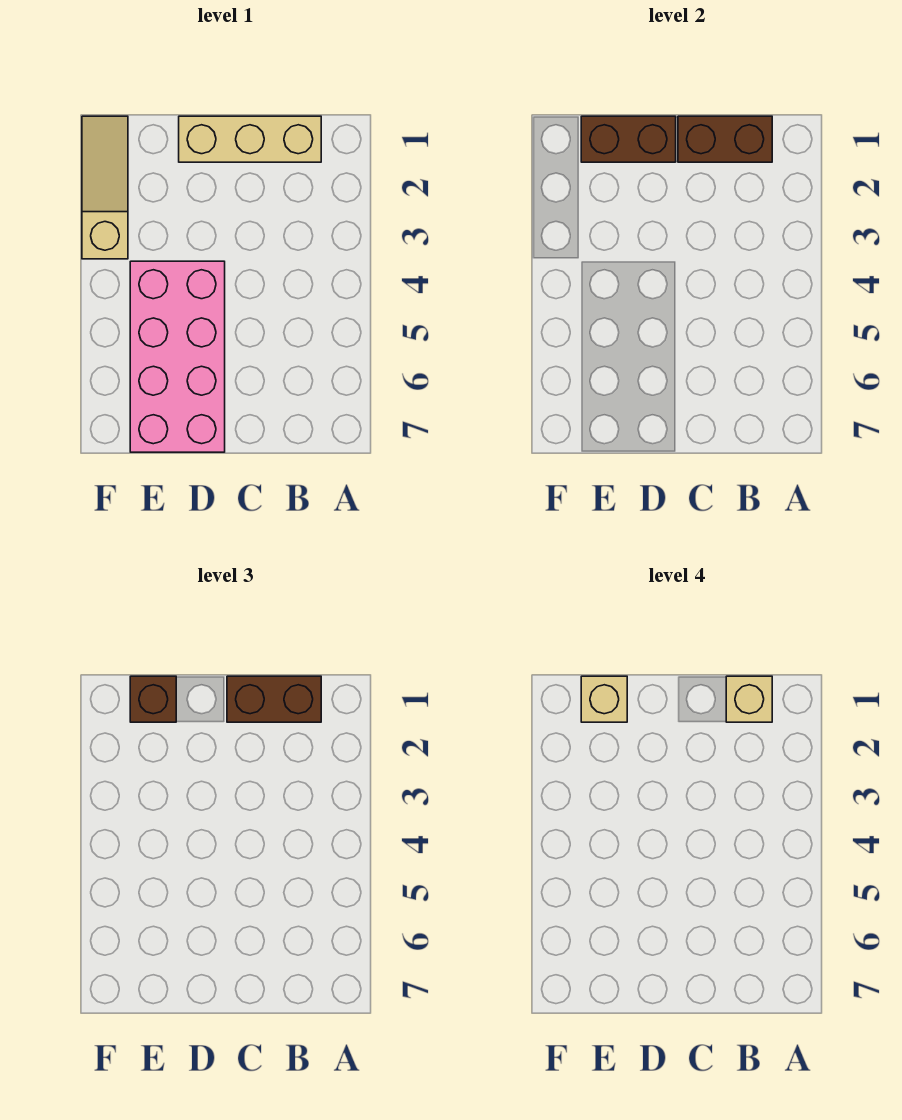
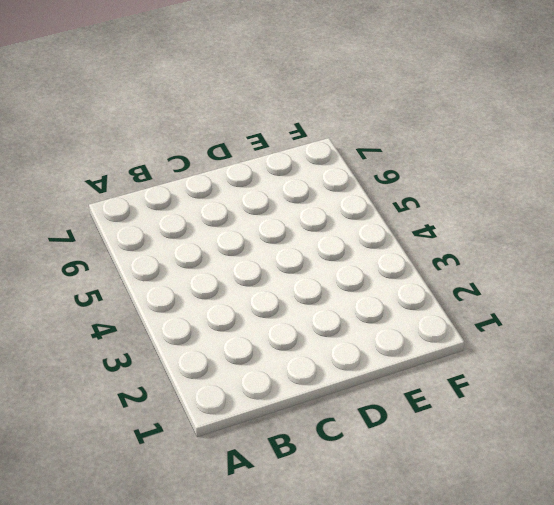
none -> tan 1x3 brick [179,116,321,162]
none -> pink 2x4 brick [130,261,225,452]

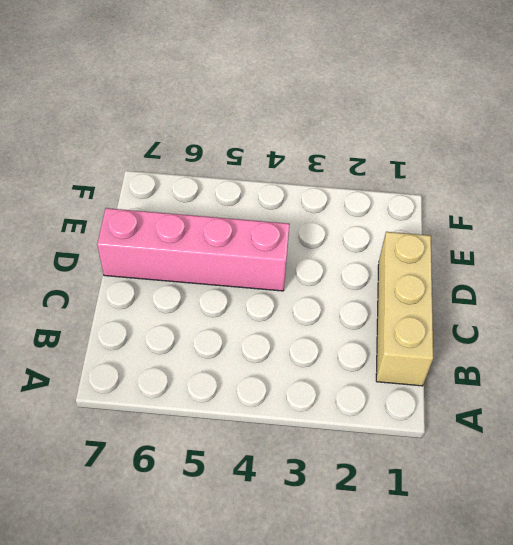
pink 1x4 brick [97,208,289,291] -> pink 2x4 brick [130,261,225,452]
none -> tan 1x3 slope [82,116,128,259]
none -> brown 1x2 brick [678,116,772,162]

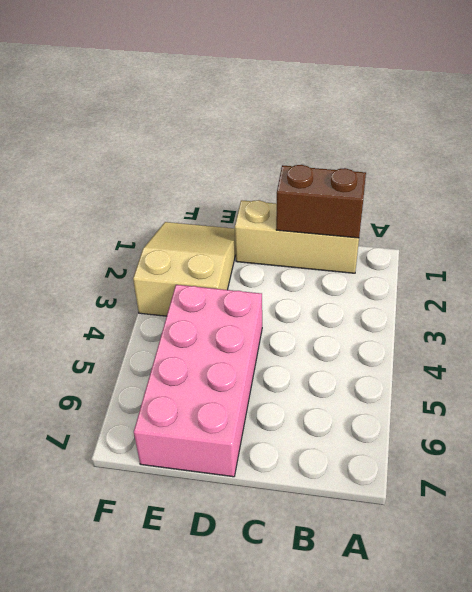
tan 2x3 slope [133,222,236,316] -> tan 1x3 slope [82,116,128,259]
none -> brown 1x2 brick [581,116,676,162]
none -> brown 1x2 brick [227,676,321,722]

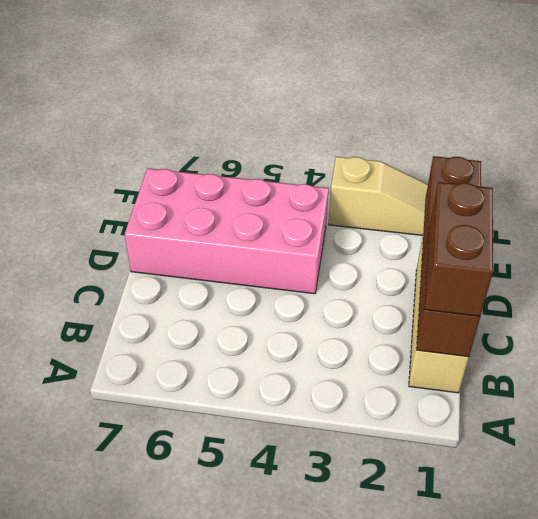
none -> brown 1x1 brick [130,676,176,722]
none -> tan 1x1 brick [726,676,772,722]

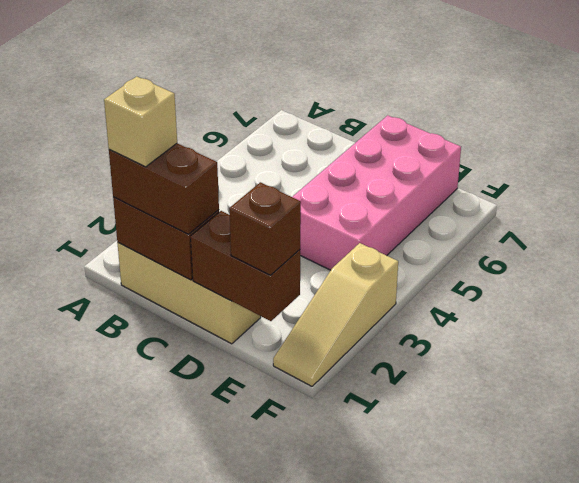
none -> tan 1x1 brick [581,676,627,722]

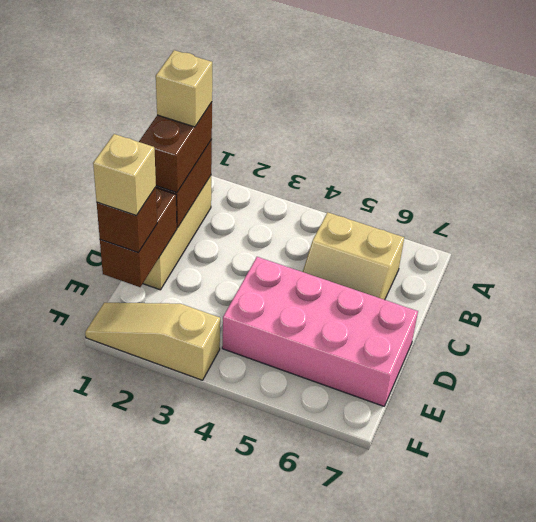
tan 2x2 slope [303,212,404,300] -> none

